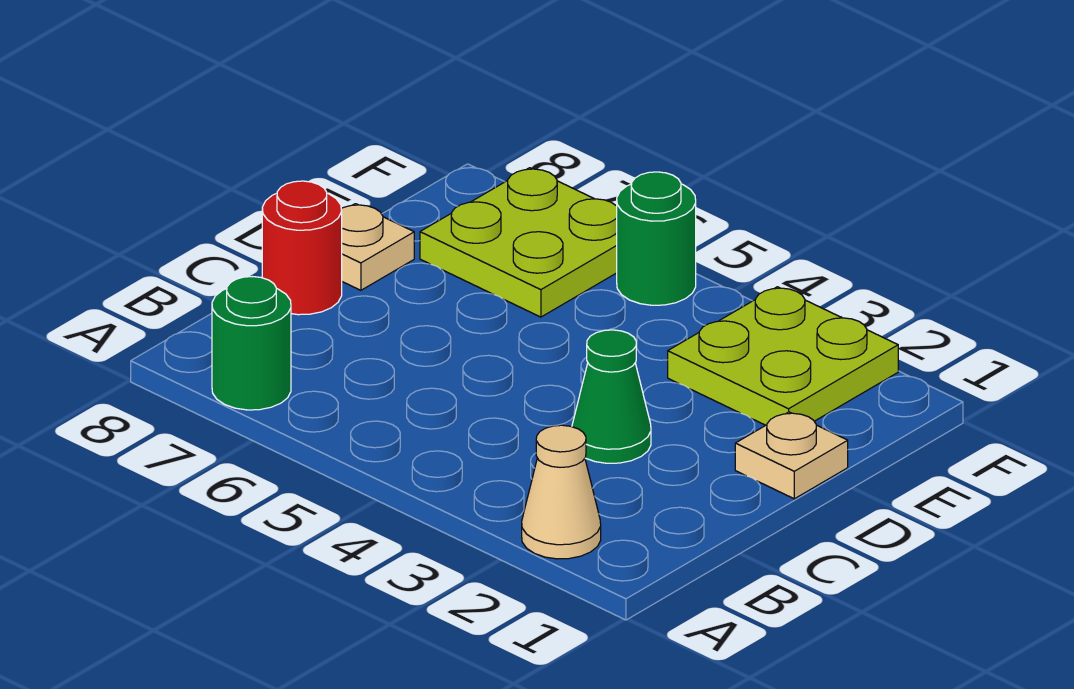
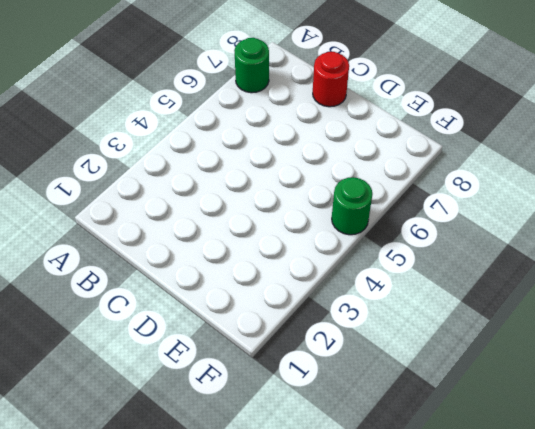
none -> tan 1x1 cone [522,425,601,559]
none -> green 1x1 cone [572,330,651,463]

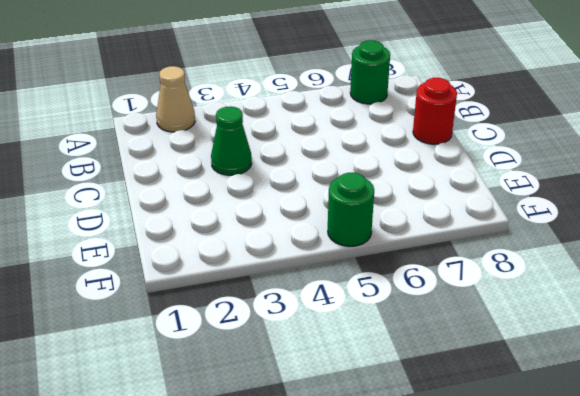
none -> tan 1x1 plate [735,412,848,499]
none -> tan 1x1 plate [341,204,414,290]

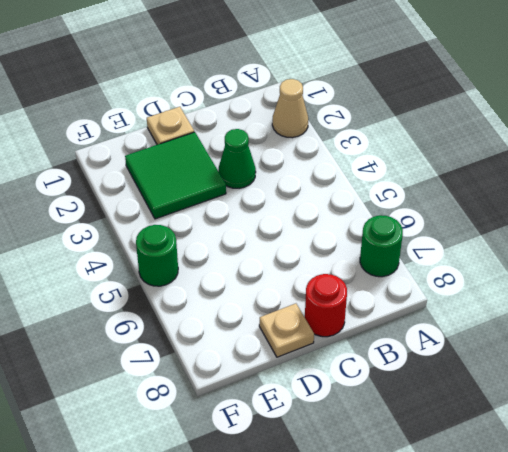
green 2x2 tile [125,132,226,219] -> lime 2x2 plate [668,287,898,425]
none -> lime 2x2 plate [420,168,617,317]

